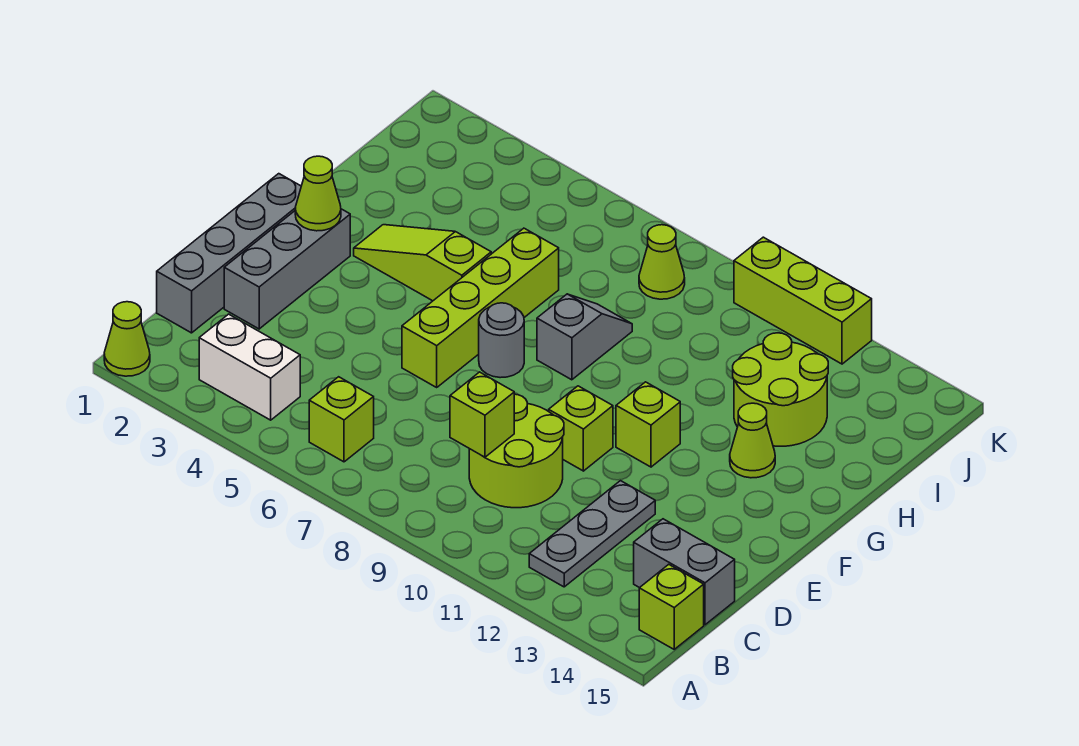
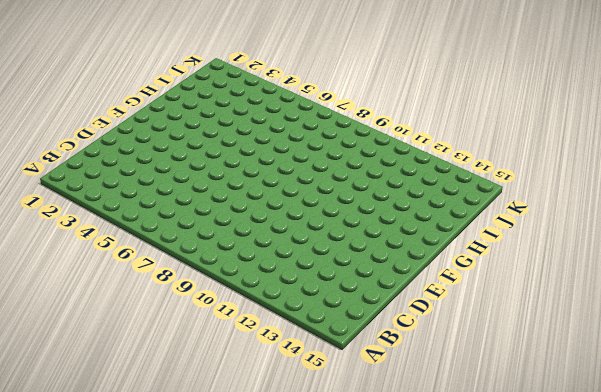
none -> lime 1x1 cone [104,302,150,376]
none -> white 1x2 brick [199,314,300,420]
none -> lime 1x1 brick [309,377,374,462]

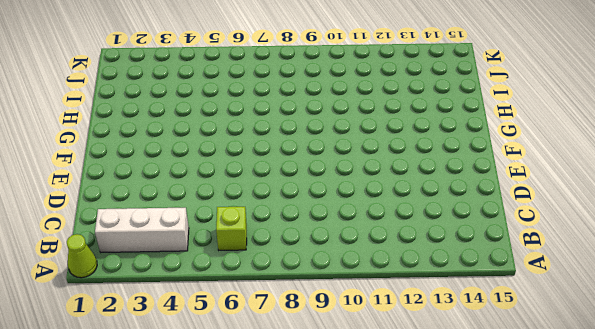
white 1x3 brick [95,208,189,252] -> white 1x2 brick [199,314,300,420]
none -> grey 1x3 plate [529,481,655,587]
none -> lime 1x1 brick [639,564,704,649]
none -> grey 1x4 brick [157,174,301,333]

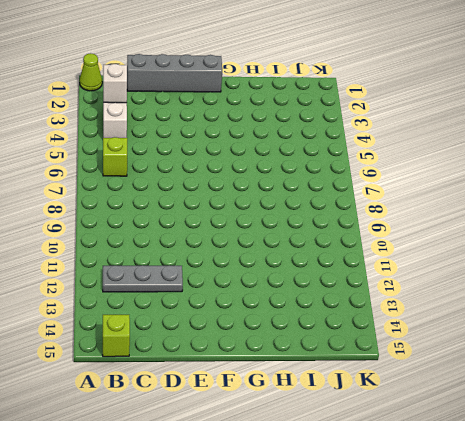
white 1x1 brick [103,64,127,103] -> none
none -> lime 2x2 round brick [469,394,564,508]
none -> grey 1x2 brick [634,519,735,625]
none -> grey 1x3 brick [224,209,350,329]

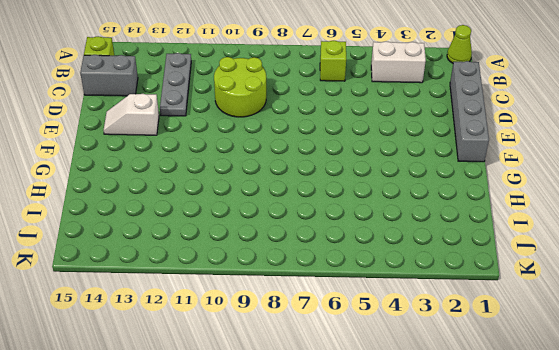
white 1x2 slope [103,94,159,135] -> none
none -> grey 1x3 brick [224,209,350,329]
none -> lime 1x4 brick [402,228,559,387]
none -> lime 1x1 brick [549,386,613,471]

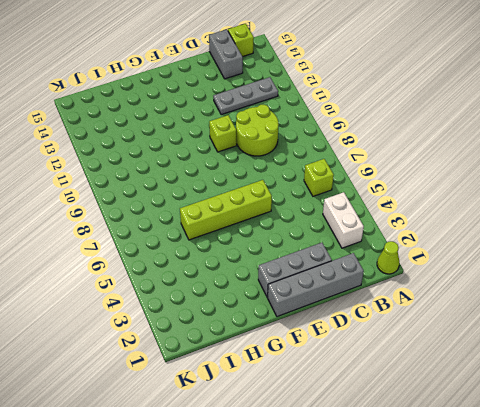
none -> grey 1x1 round brick [479,303,524,378]
none -> lime 1x1 brick [616,382,680,467]
none -> lime 1x3 slope [354,225,491,301]

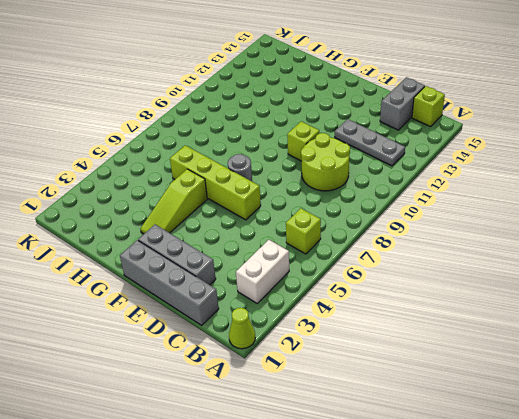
none -> lime 1x1 brick [616,382,680,467]
none -> grey 1x2 slope [537,294,632,380]
none -> lime 1x1 cone [730,403,775,478]

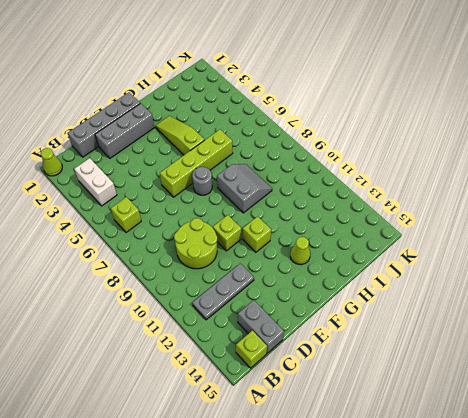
grey 2x2 slope [217,164,272,213] -> grey 1x2 slope [537,294,632,380]
none -> lime 2x2 round brick [733,333,828,446]
none -> lime 1x1 cone [639,225,685,299]
none -> lime 1x3 brick [734,237,872,364]

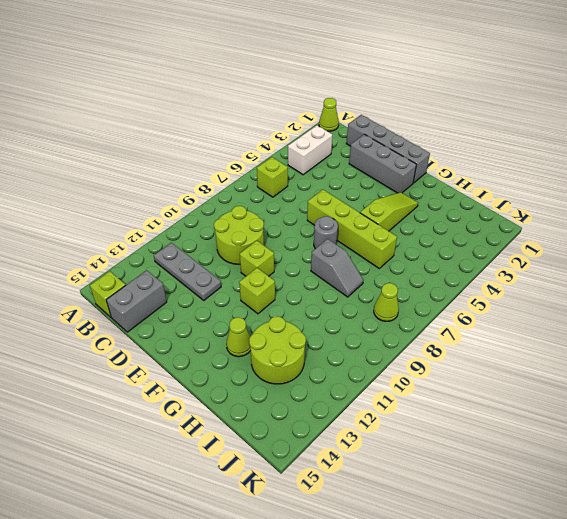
none -> lime 1x3 brick [734,237,872,364]
none -> lime 1x1 brick [450,372,514,457]
none -> lime 1x1 cone [295,156,341,231]

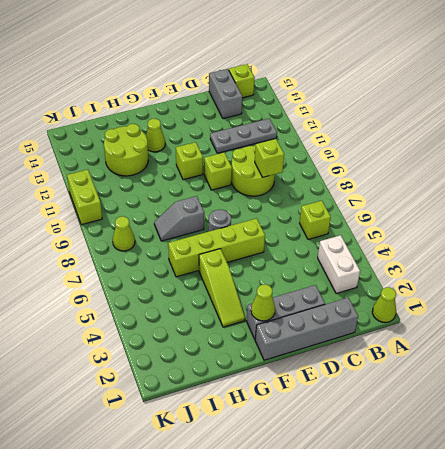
lime 1x2 brick [67,170,102,225] -> lime 1x3 brick [734,237,872,364]

